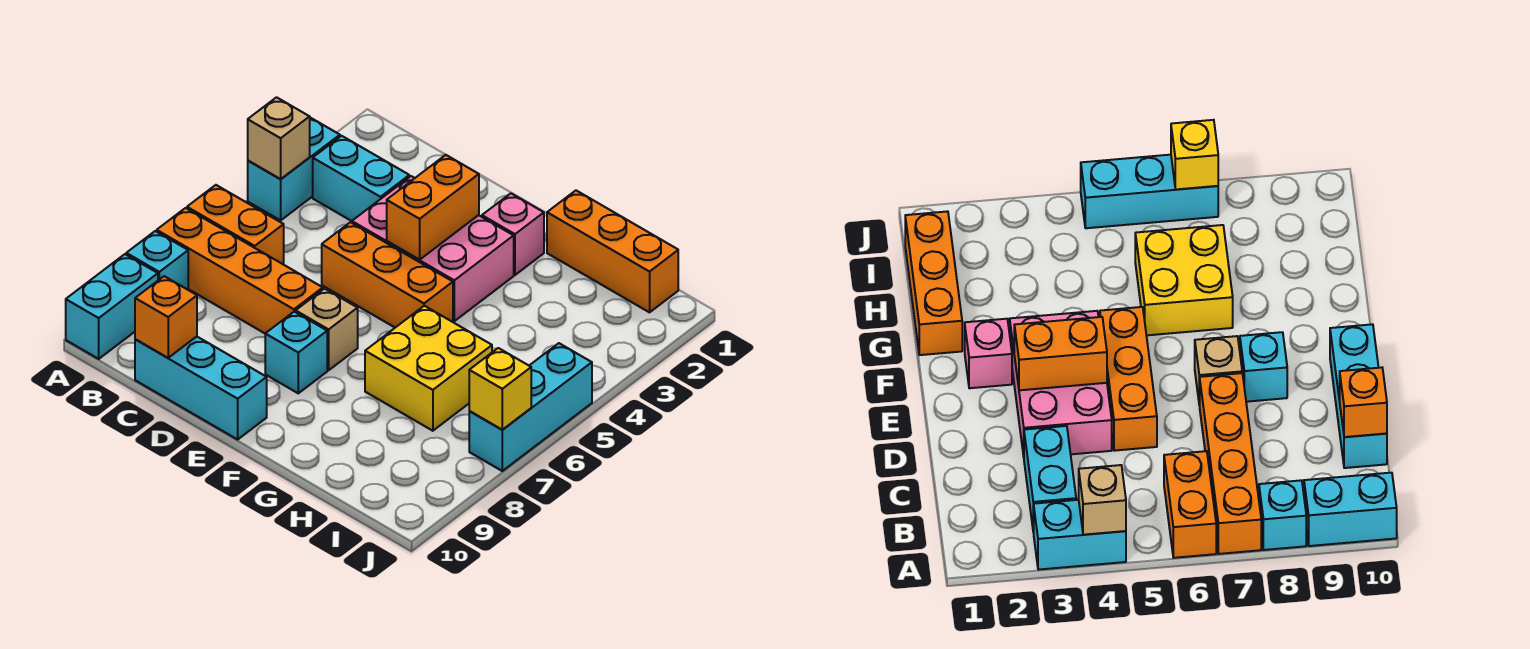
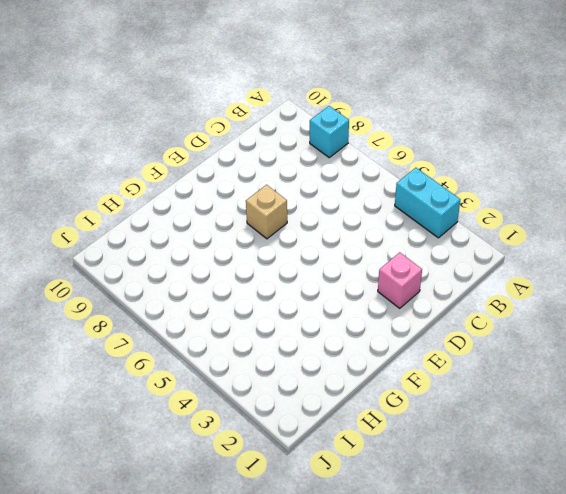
pink 1x1 brick [378,252,422,308] -> pink 1x1 brick moved to [482,193,544,275]
none -> orange 1x2 brick [187,185,284,265]
none -> orange 1x4 brick [157,208,323,333]
none -> cyan 1x2 brick [66,254,158,359]

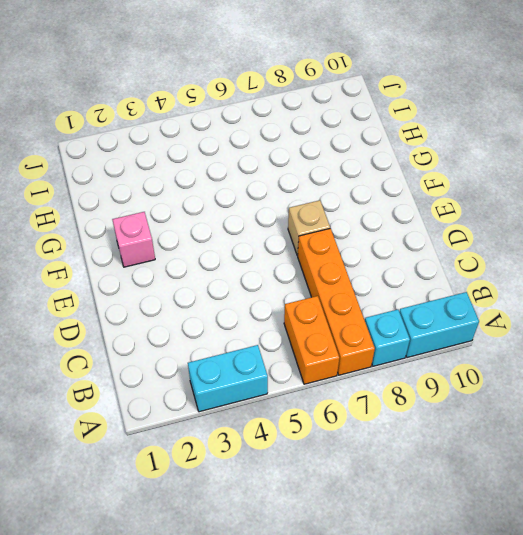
none -> cyan 1x2 brick [313,136,409,221]
none -> cyan 1x3 brick [135,337,267,439]
none -> pink 2x3 brick [352,176,514,321]

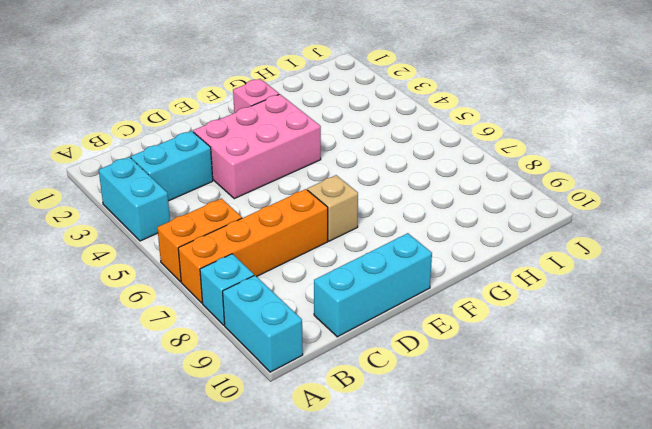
none -> orange 1x3 brick [322,222,453,328]
none -> cyan 1x1 brick [265,312,327,393]
none -> orange 1x3 brick [547,191,678,312]

